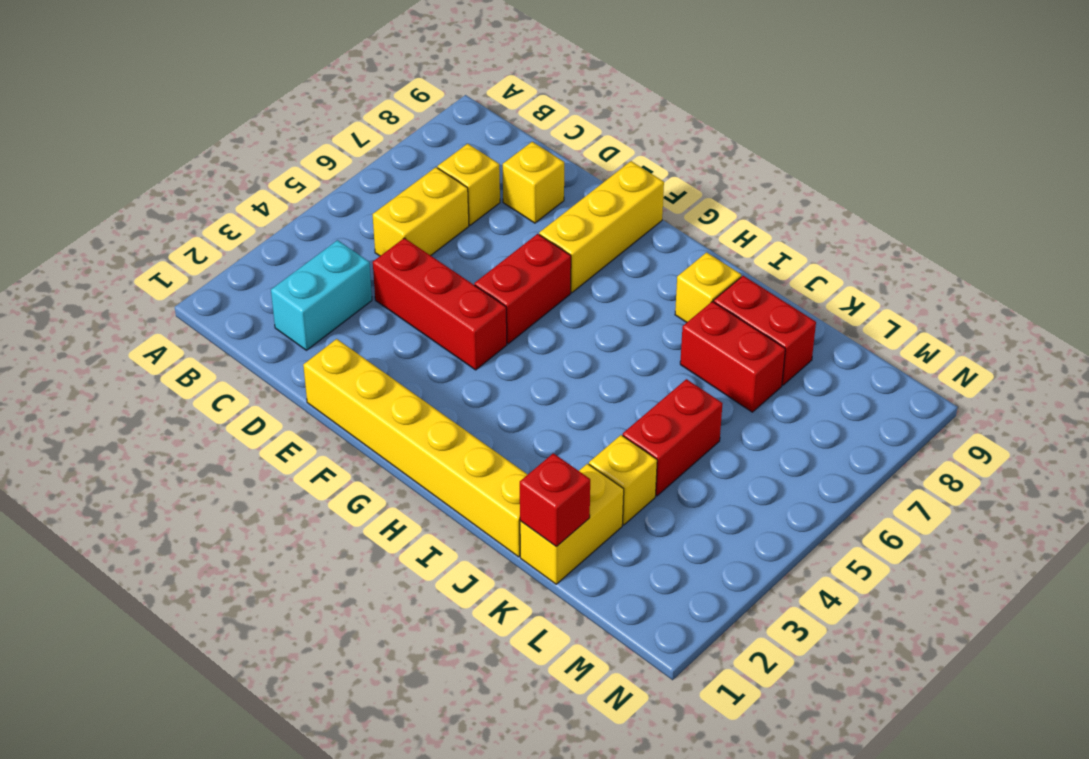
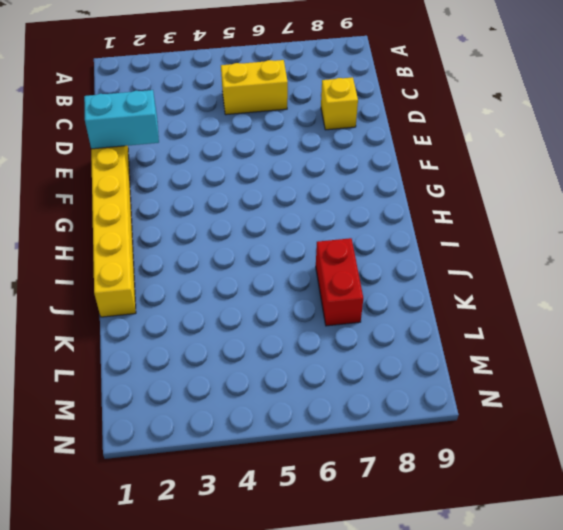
cyan 1x2 brick [84,90,159,149] -> cyan 1x2 brick moved to [271,240,372,350]
none -> yellow 1x1 brick [437,144,500,225]
none -> red 1x3 brick [373,238,507,370]
none -> red 1x2 brick [474,234,571,344]

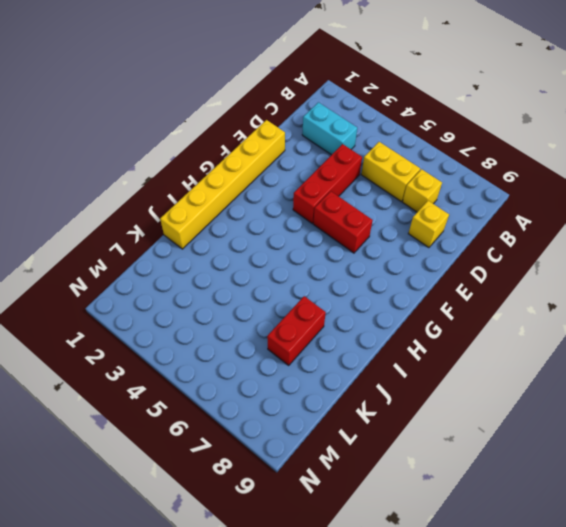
none -> yellow 1x3 brick [539,161,664,292]
none -> yellow 1x1 brick [675,252,741,322]
none -> red 1x2 brick [714,276,816,385]

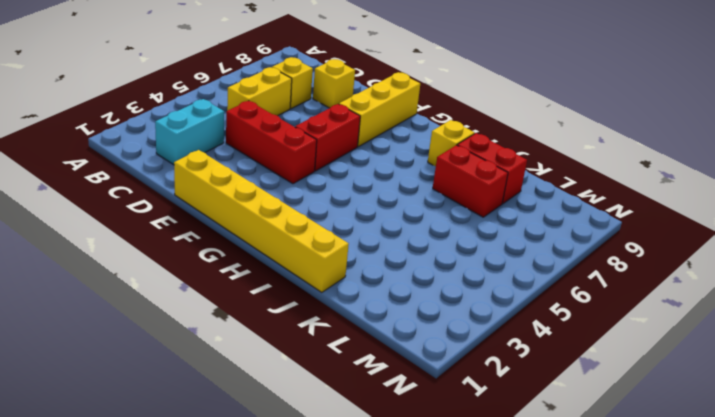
none -> yellow 1x2 brick [520,464,624,584]
none -> yellow 1x1 brick [589,435,657,525]
none -> red 1x2 brick [623,379,723,496]

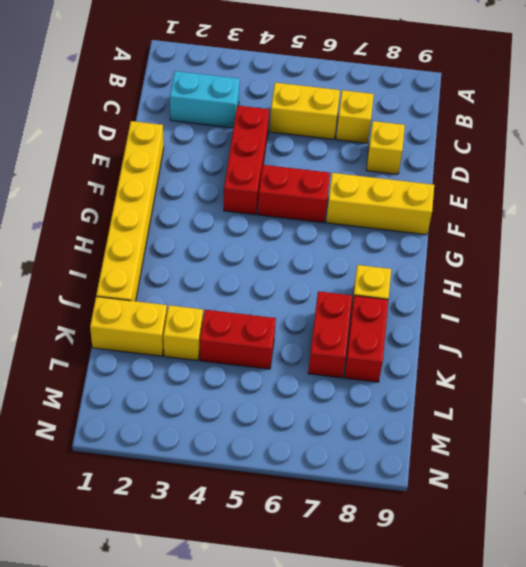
none -> red 1x1 brick [520,453,590,546]

